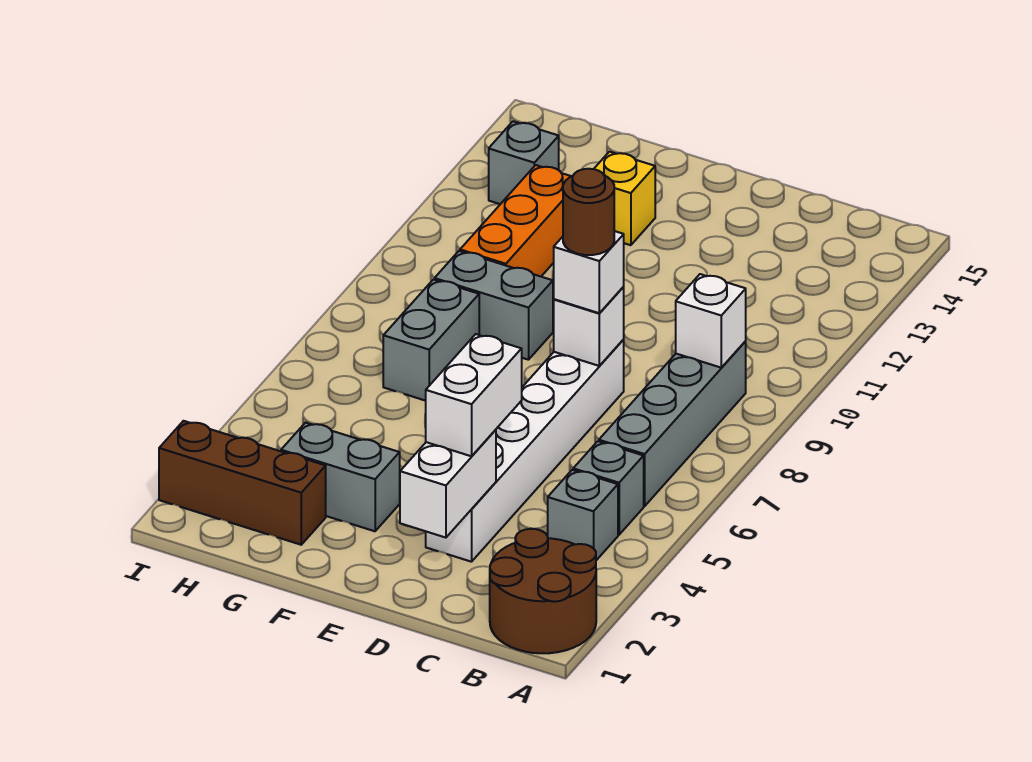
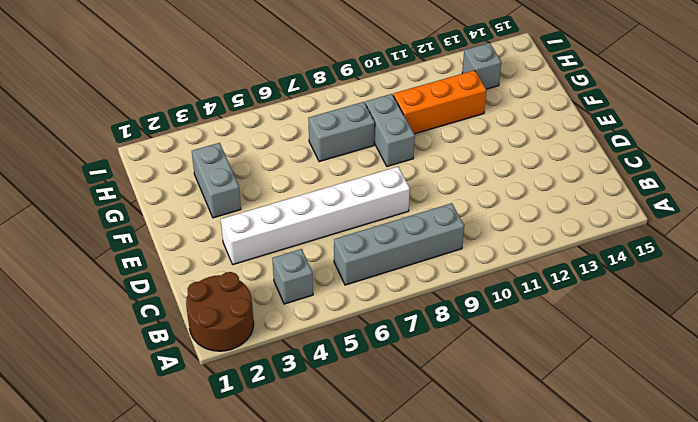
none -> grey 1x1 brick [573,441,644,535]
none -> yellow 1x1 brick [594,152,655,245]
none -> brown 1x3 brick [159,421,326,545]

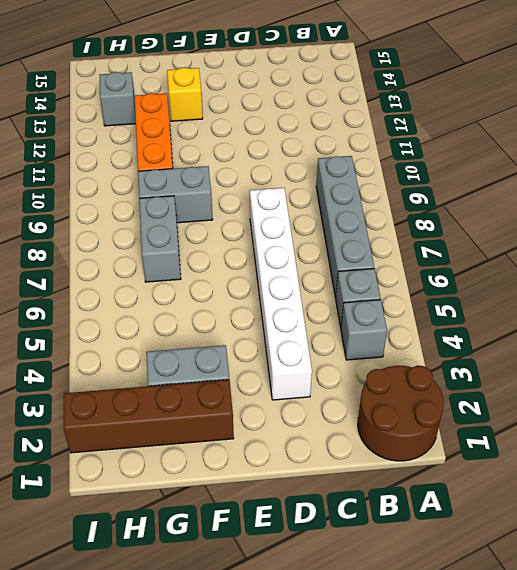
brown 1x4 brick [64,380,234,453] -> brown 1x3 brick [159,421,326,545]
none -> white 1x1 brick [676,274,746,368]
none -> white 1x2 brick [400,430,496,538]
none -> white 1x1 brick [554,287,624,366]

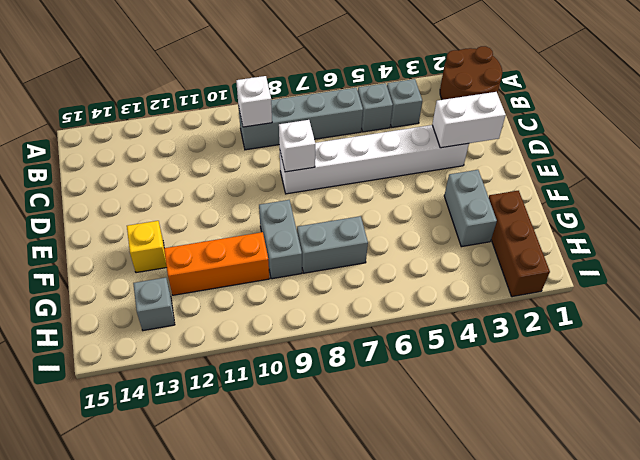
none -> white 1x2 brick [426,334,522,456]
none -> white 1x1 brick [554,231,624,313]
none -> brown 1x1 round brick [563,169,614,255]

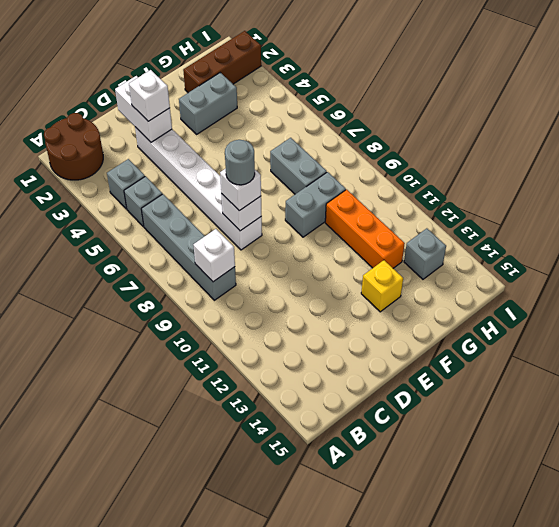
white 1x1 brick [129,70,170,121] -> white 1x2 brick [426,334,522,456]
grey 1x1 round brick [225,140,255,185] -> brown 1x1 round brick [563,169,614,255]

